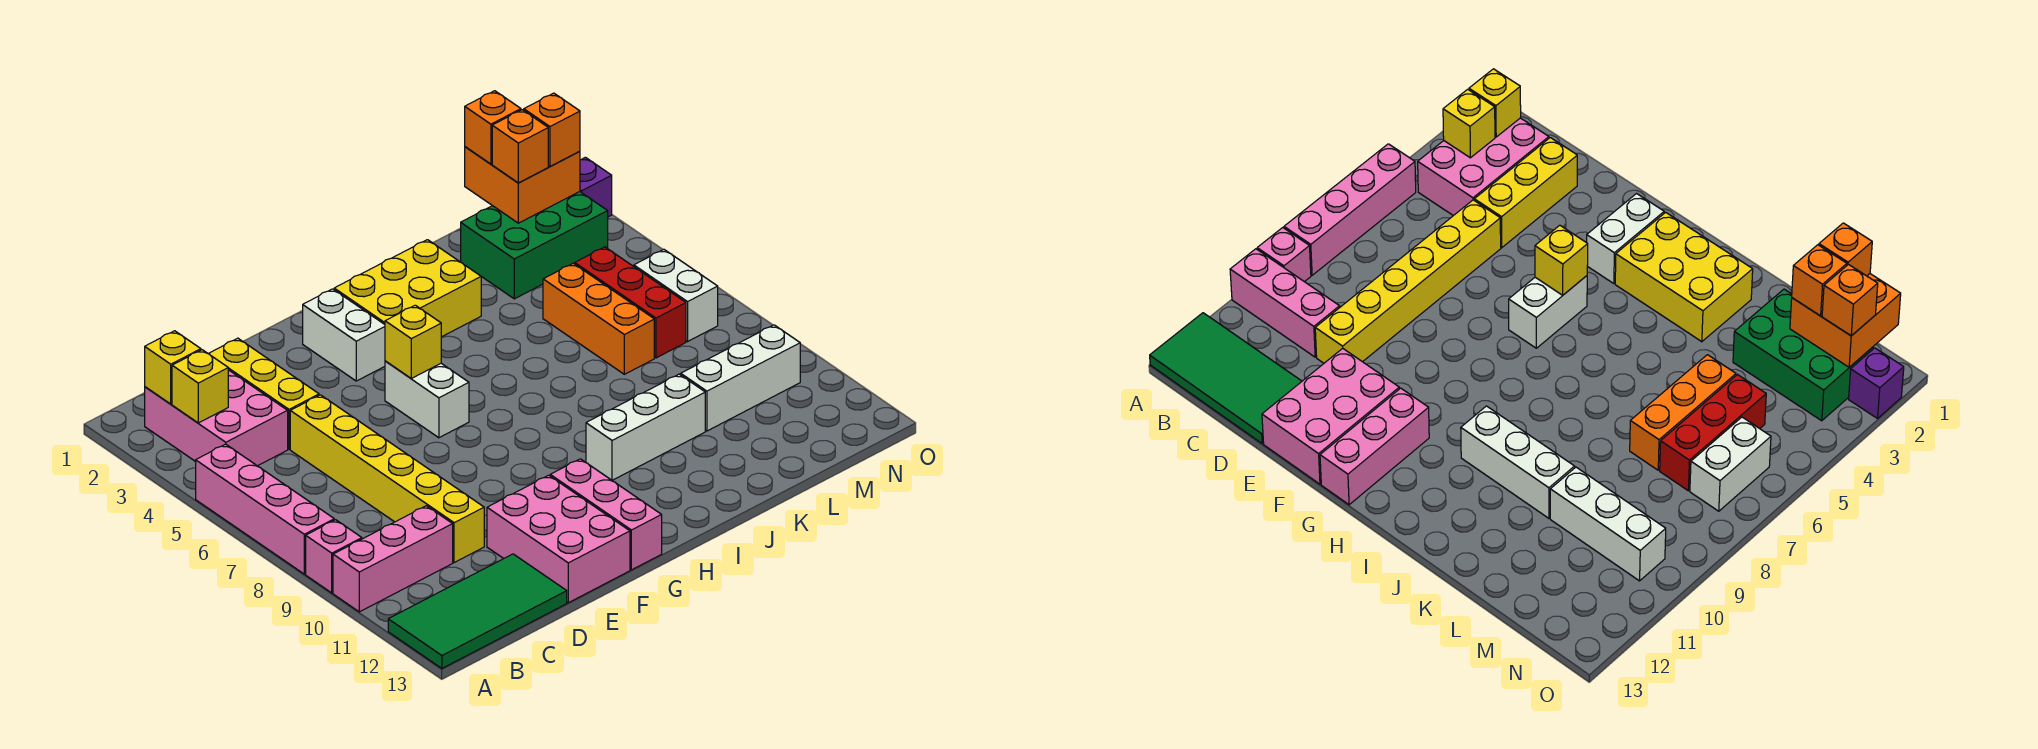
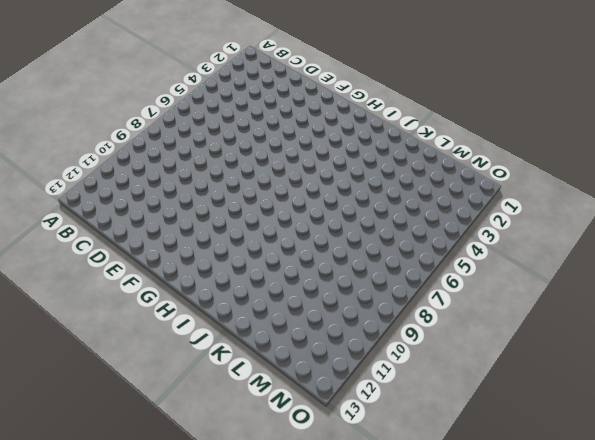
none -> pink 1x4 brick [196,444,334,574]
none -> pink 1x1 brick [306,520,362,593]
none -> pink 1x3 brick [333,506,453,612]

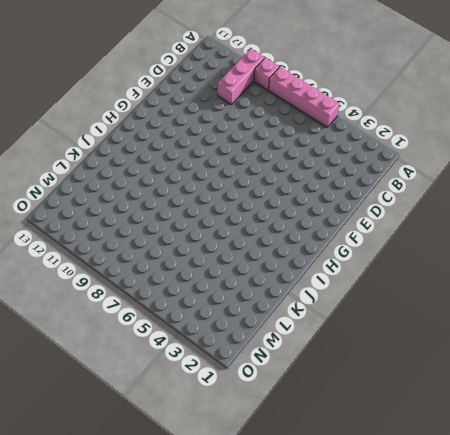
none -> green 2x4 tile [388,554,567,668]
none -> pink 2x3 brick [145,370,288,466]
none -> yellow 1x3 brick [208,338,319,449]

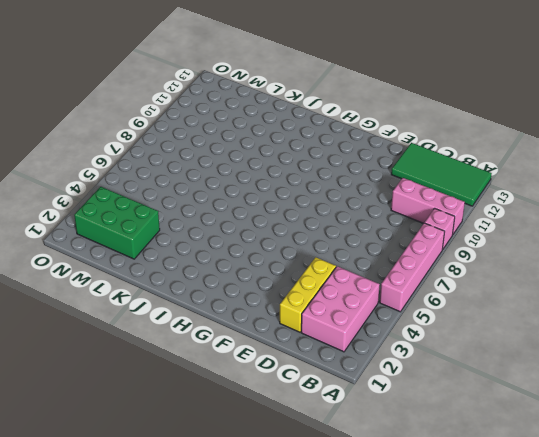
none -> yellow 1x6 brick [290,395,484,563]
none -> pink 2x3 brick [487,475,630,603]
none -> white 1x2 brick [303,289,385,381]

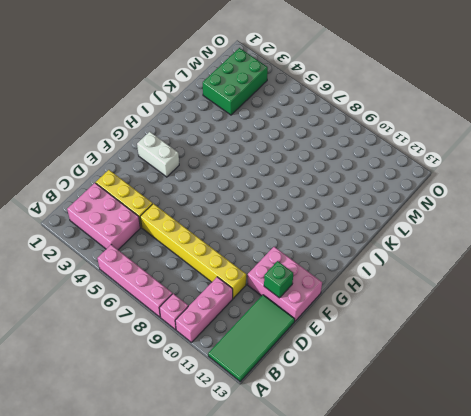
green 1x1 brick [264,261,293,298] -> none
none -> white 1x2 brick [385,361,469,438]
none -> pink 1x3 brick [550,459,662,570]
none -> yellow 2x3 brick [334,240,481,337]

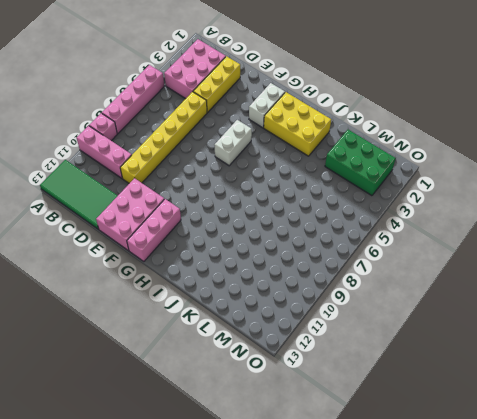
none -> white 1x3 brick [586,374,705,480]
none -> orange 1x3 brick [543,263,654,374]
none -> white 1x3 brick [681,325,800,431]

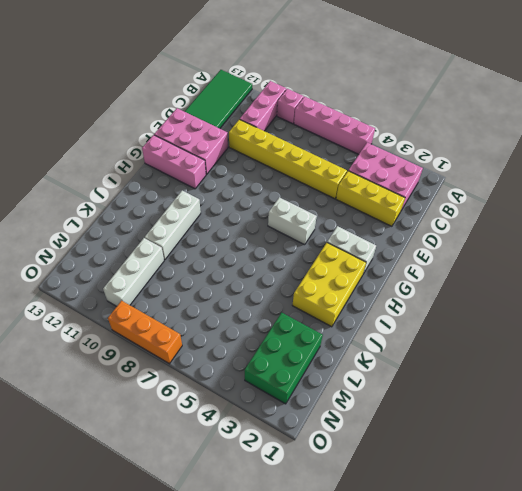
orange 1x3 brick [108,301,182,364] -> orange 1x3 brick moved to [543,263,654,374]
none -> red 1x3 brick [575,247,686,358]
none -> white 1x2 brick [634,249,718,341]
none -> purple 1x1 brick [580,157,612,217]

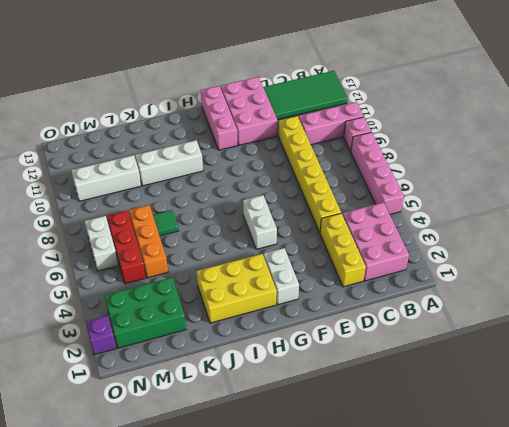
green 1x1 tile [153,210,178,236] -> none
none -> yellow 1x1 brick [145,331,201,404]
none -> yellow 1x1 brick [172,350,228,423]
none -> yellow 1x1 brick [385,305,441,378]

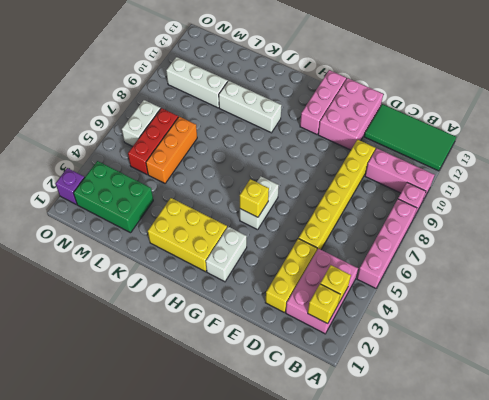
none -> orange 2x2 brick [465,147,580,223]
none -> orange 1x1 brick [465,91,521,164]
none -> orange 1x1 brick [492,110,548,183]

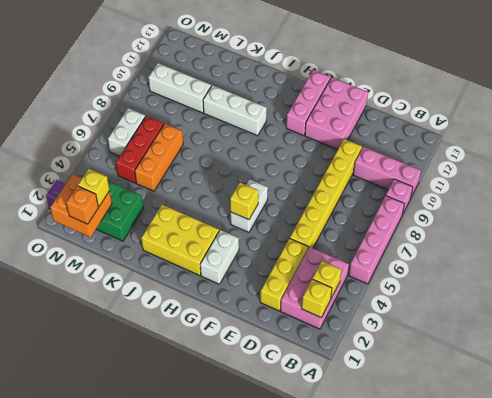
yellow 1x1 brick [78,169,110,207] -> orange 1x1 brick [492,110,548,183]
none -> green 2x4 tile [388,554,567,668]
none -> orange 1x1 brick [524,93,580,167]

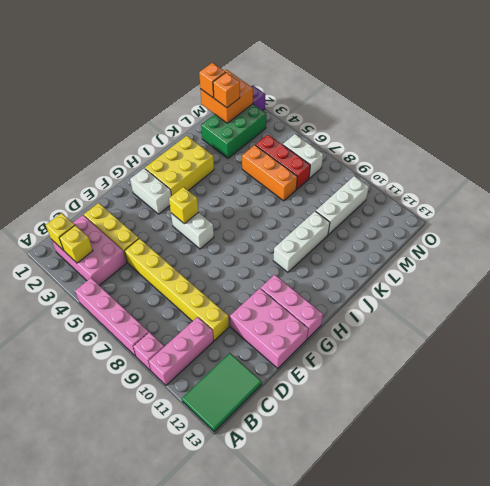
green 2x3 tile [182,353,262,432] -> green 2x4 tile [388,554,567,668]
none -> orange 1x1 brick [524,93,580,167]

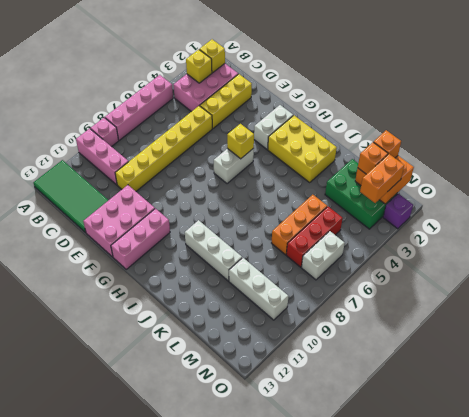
orange 1x2 brick [360,154,404,203] -> orange 1x1 brick [524,93,580,167]

